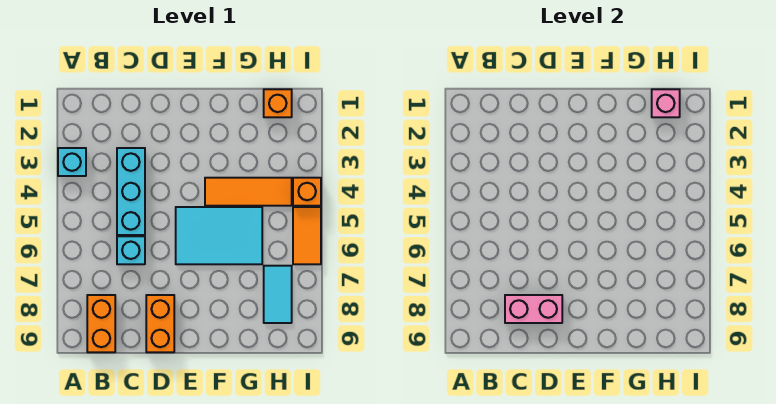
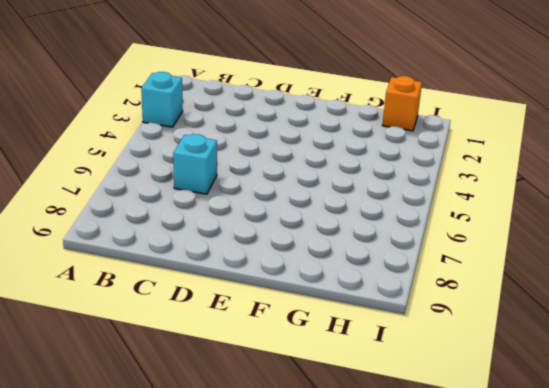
none -> orange 1x2 brick [87,295,115,352]
none -> cyan 1x3 brick [117,148,145,235]
none -> orange 1x2 brick [146,295,174,352]

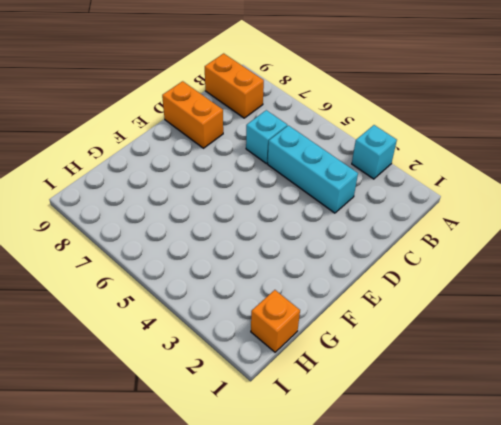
none -> cyan 2x3 tile [176,207,262,264]
none -> orange 1x3 tile [205,178,292,206]
none -> cyan 1x2 tile [264,266,292,323]

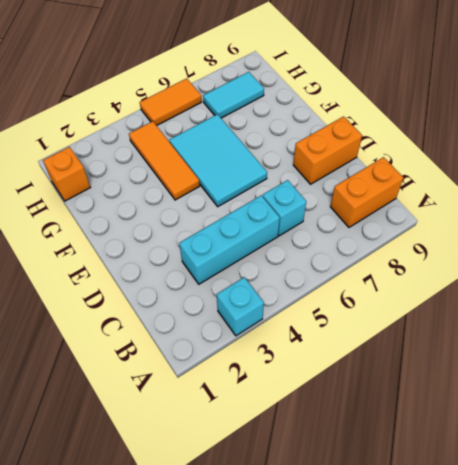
none -> orange 1x1 brick [293,178,321,206]
none -> pink 1x2 brick [505,295,562,323]
none -> pink 1x1 brick [652,89,680,117]

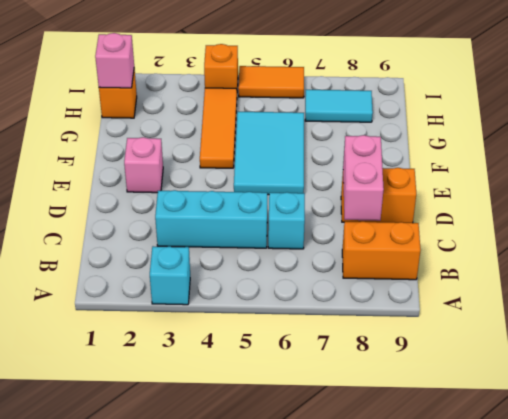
pink 1x1 brick [124,137,163,193] -> none

